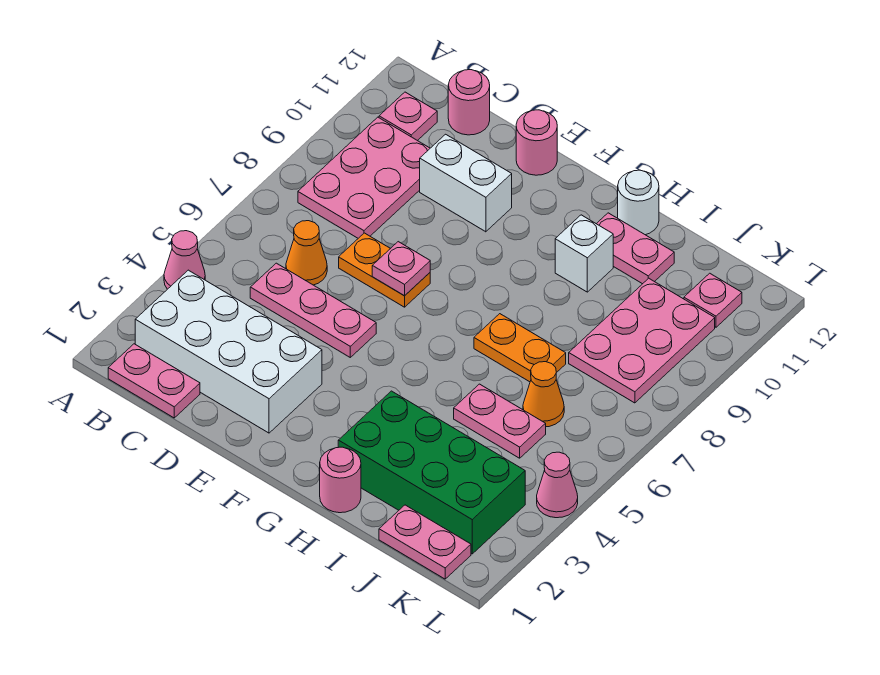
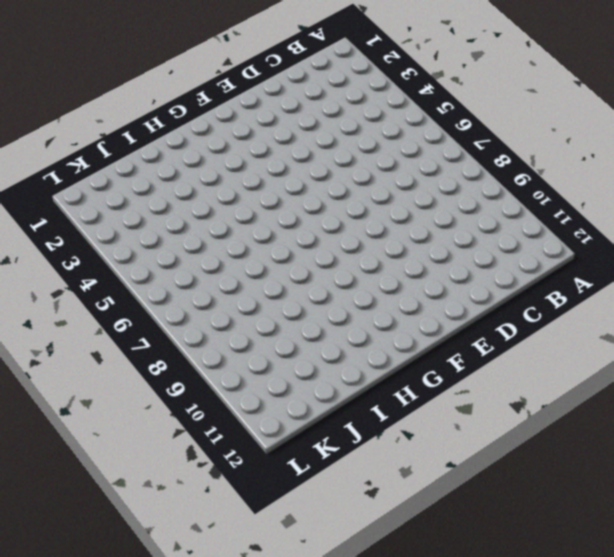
none -> pink 1x1 cone [164,231,205,289]
none -> pink 1x2 plate [108,344,200,418]
none -> white 2x4 brick [135,270,322,433]

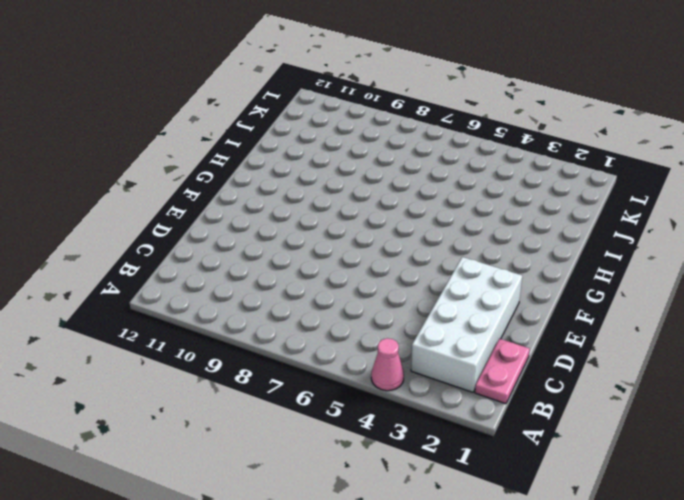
none -> pink 2x3 plate [298,117,430,238]
none -> pink 1x1 plate [379,92,437,141]
none -> pink 1x3 plate [250,263,376,357]

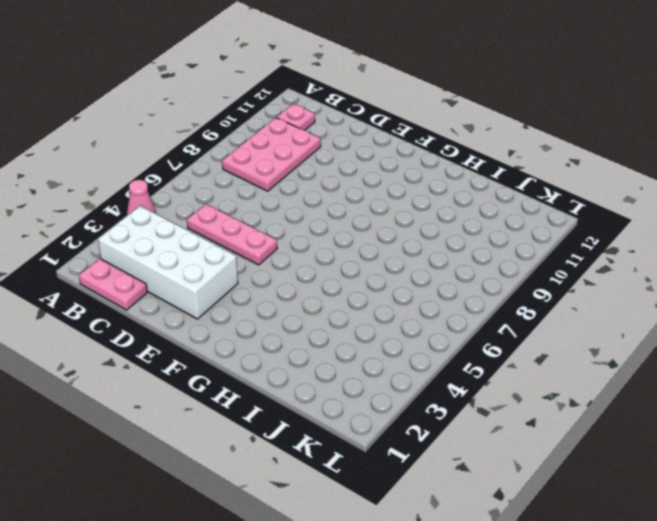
none -> orange 1x1 cone [286,221,327,285]
none -> pink 1x1 round brick [448,70,490,135]
none -> orange 1x2 plate [339,233,430,307]

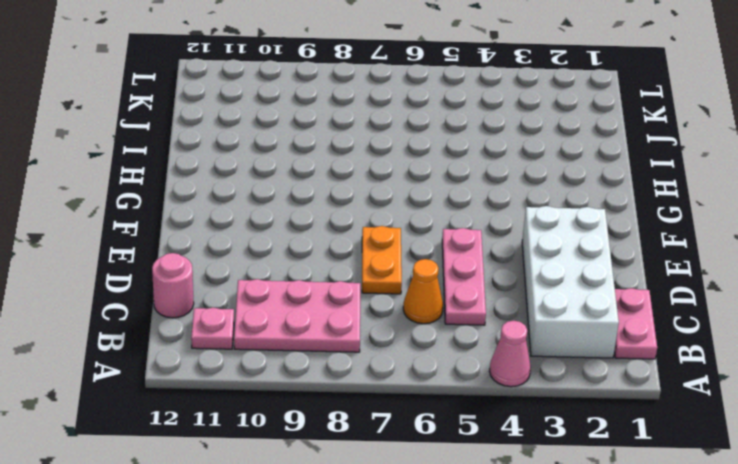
none -> white 1x2 brick [420,134,512,232]
none -> pink 1x1 round brick [516,110,557,175]
none -> pink 1x1 round brick [320,447,361,513]

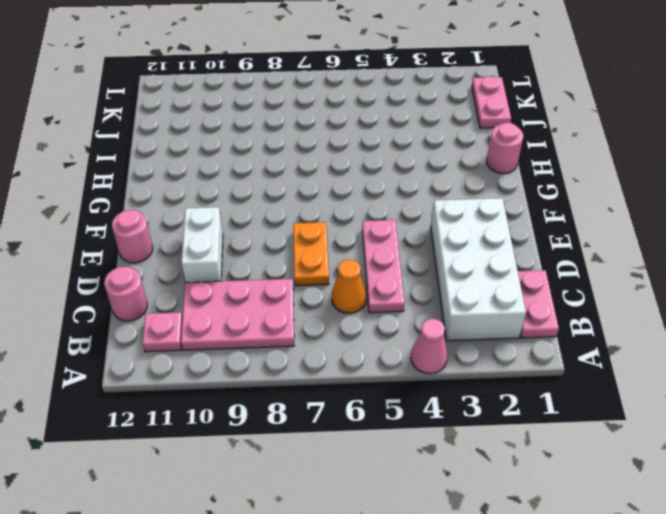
none -> green 2x4 brick [338,391,525,554]
none -> orange 1x2 plate [474,314,566,382]
none -> white 1x1 brick [555,215,613,292]

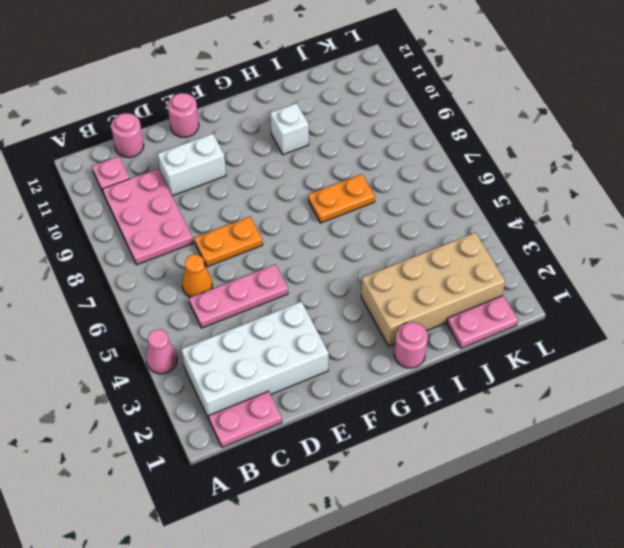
tan 2x4 brick [361,233,505,346] -> green 2x4 brick [338,391,525,554]
none -> pink 1x2 plate [597,213,674,284]
none -> white 1x1 round brick [618,170,659,235]
none -> pink 1x2 plate [454,384,546,458]

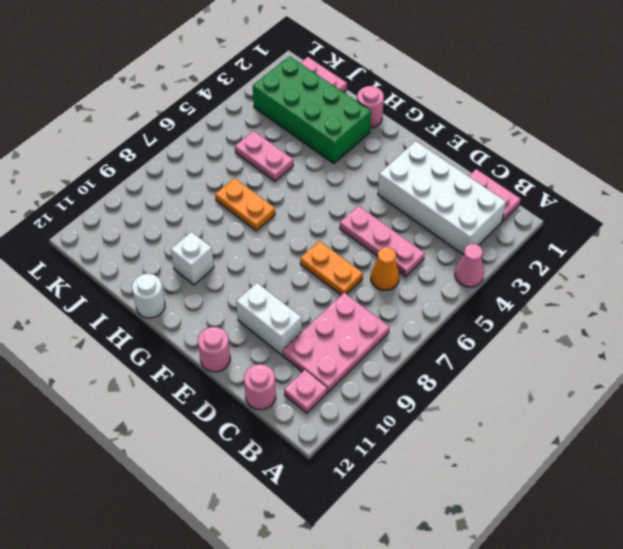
none -> pink 1x2 plate [597,213,674,284]
none -> orange 1x1 cone [523,362,564,427]
none -> pink 2x3 plate [569,278,715,403]

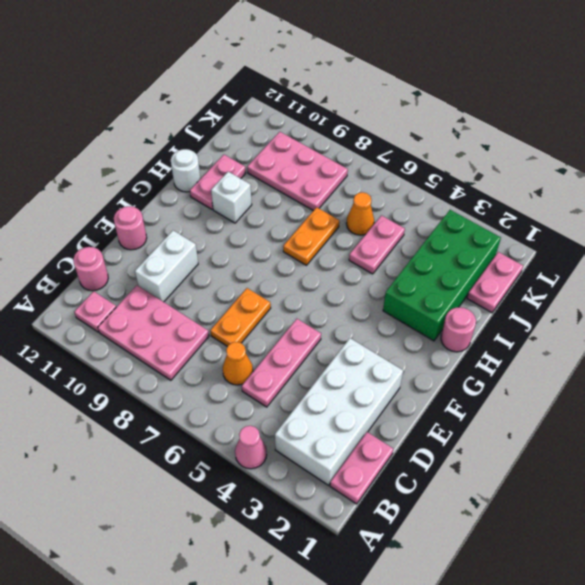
none -> pink 1x1 plate [684,273,742,327]
none -> pink 1x1 cone [537,452,578,518]
none -> pink 1x1 plate [372,242,430,296]

